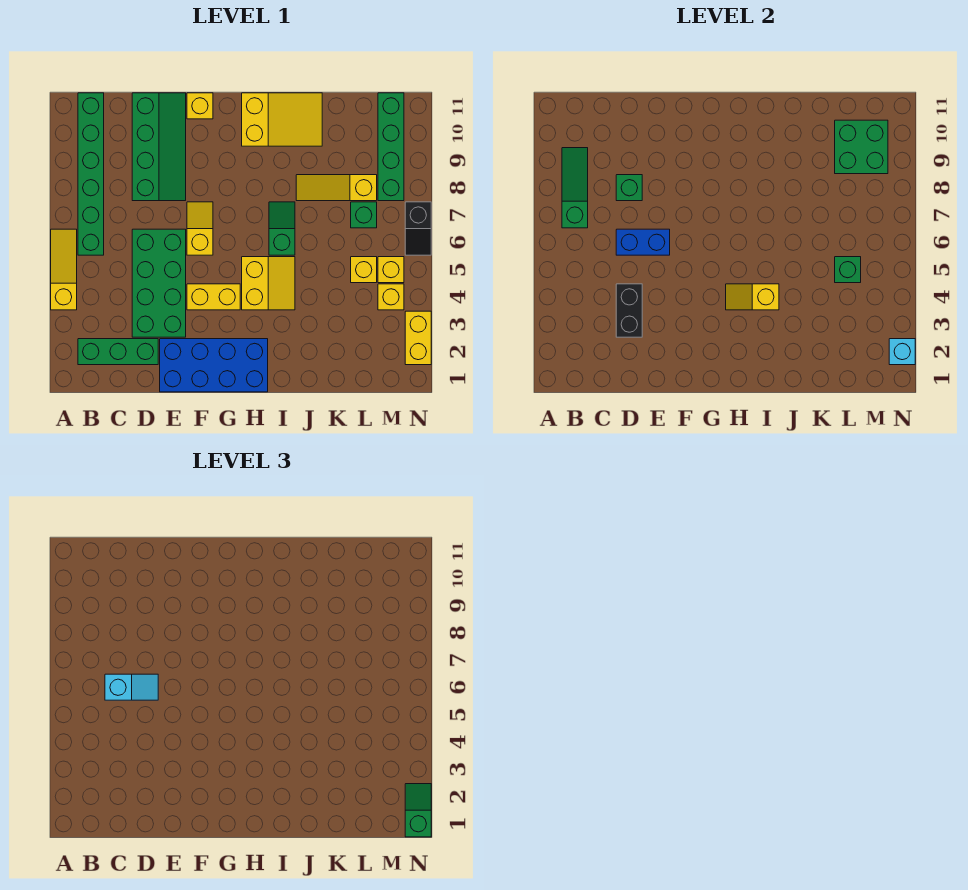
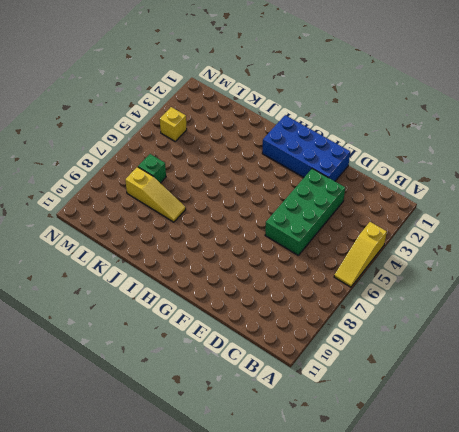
none -> green 1x3 brick [78,339,158,365]
none -> green 1x6 brick [78,93,104,255]
none -> green 2x4 slope [132,93,186,201]
none -> yellow 1x2 brick [187,284,240,310]

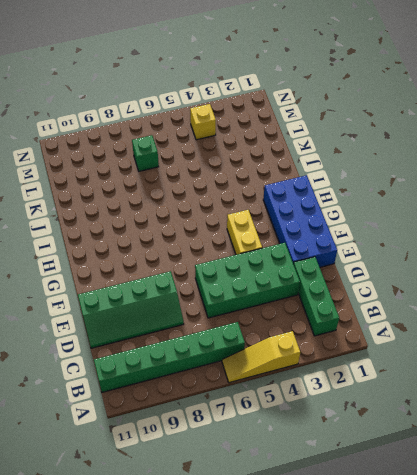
green 2x4 slope [78,271,184,348] -> green 2x4 slope turned to [132,93,186,201]
none -> yellow 1x2 slope [187,202,213,255]
none -> yellow 1x1 brick [187,93,213,119]
none -> yellow 2x2 slope [242,257,295,310]
none -> yellow 2x3 slope [242,93,322,146]

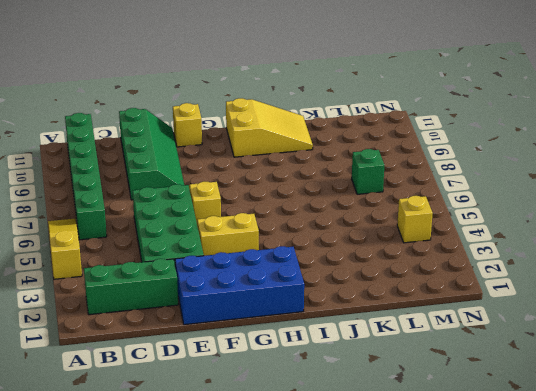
none -> yellow 2x2 slope [242,257,295,310]
none -> green 1x2 slope [269,202,295,255]
none -> yellow 1x3 slope [296,175,377,201]
none -> yellow 1x1 brick [351,257,377,283]

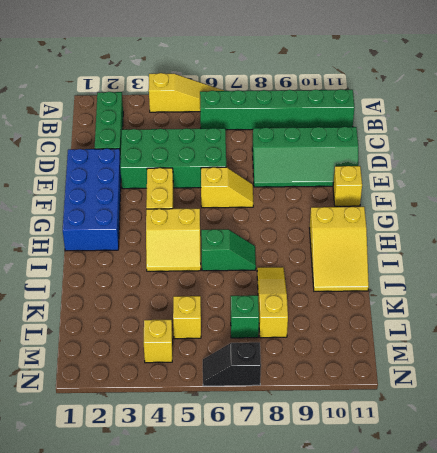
none -> yellow 1x1 brick [378,257,404,283]
none -> green 1x4 brick [378,93,404,201]
none -> yellow 1x2 brick [405,311,431,365]
none -> green 1x3 slope [562,148,588,228]

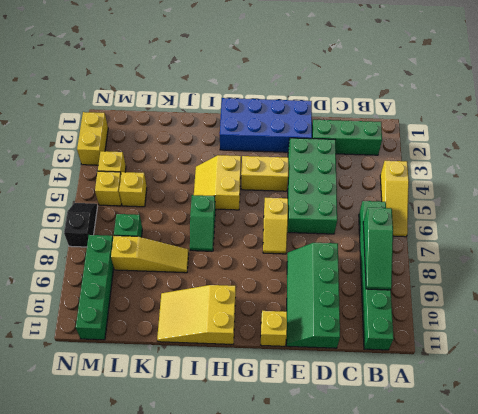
none -> black 1x2 brick [616,284,642,337]
none -> blue 1x2 brick [616,229,670,255]
none -> green 1x1 brick [616,175,642,201]
none -> yellow 1x2 slope [726,284,779,310]

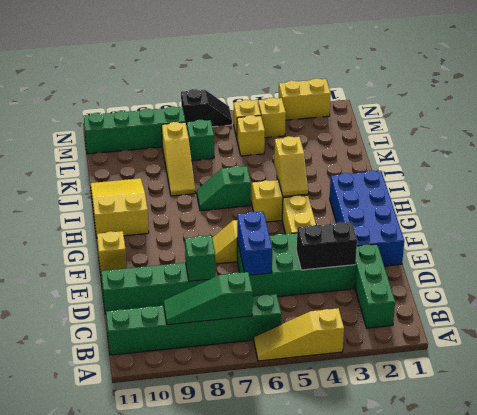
none -> green 1x1 brick [835,257,861,283]
none -> green 2x2 brick [835,120,888,174]
none -> cyan 1x1 brick [889,339,915,365]
none -> cyan 1x2 slope [105,674,158,700]

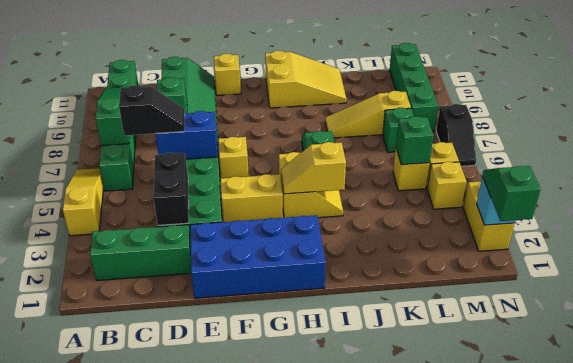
black 1x2 slope [119,85,185,135] -> cyan 1x2 slope [105,674,158,700]
none -> green 2x2 brick [835,120,888,174]

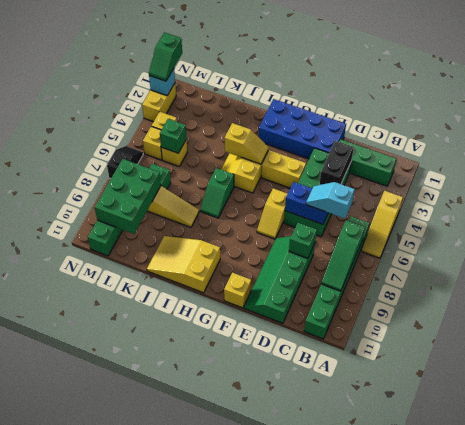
green 2x3 brick [95,159,161,234] -> green 2x2 brick [835,120,888,174]

